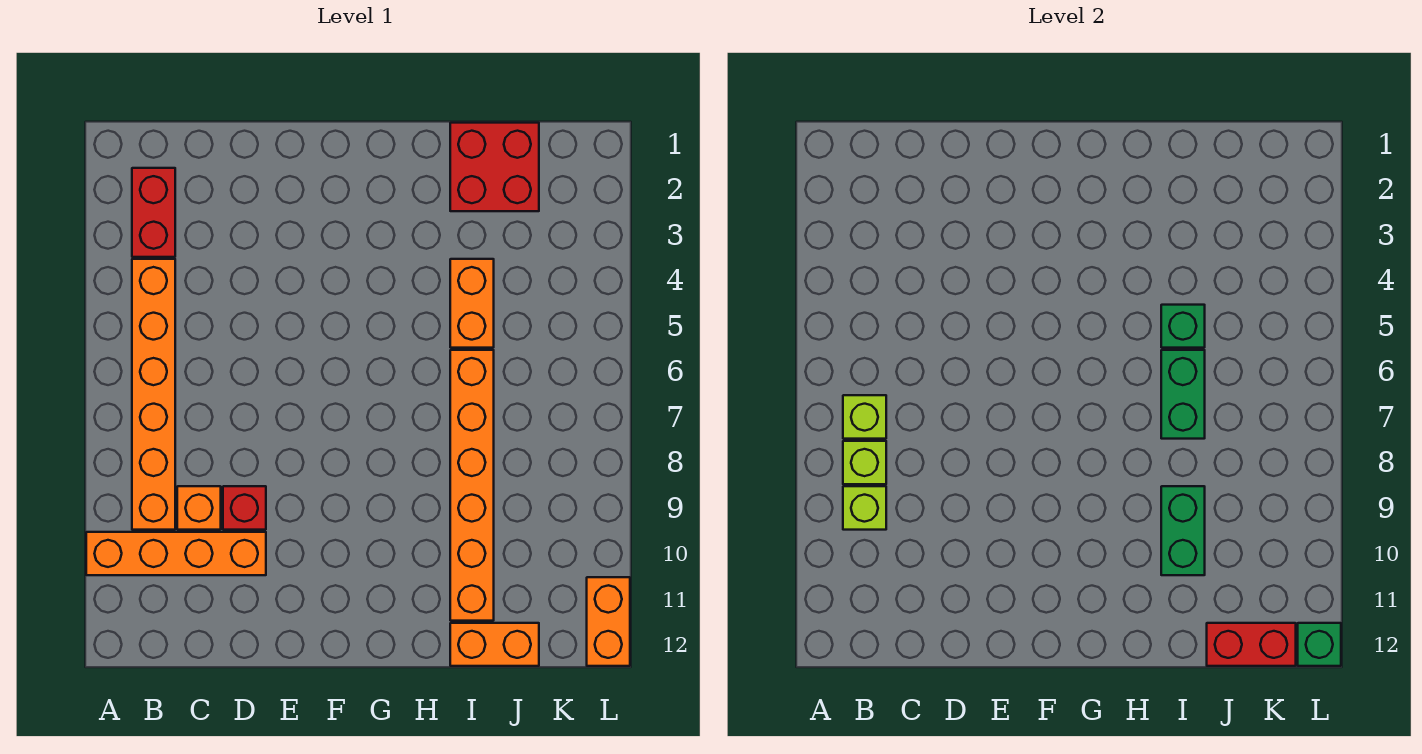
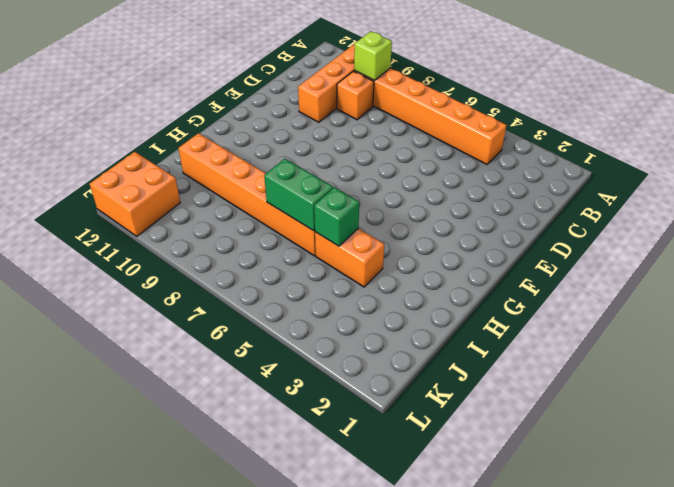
orange 2x2 brick [90,152,180,236] -> orange 1x2 brick [587,577,630,666]
none -> red 1x2 brick [132,168,175,257]
none -> red 1x1 brick [223,486,266,530]
none -> red 2x2 brick [450,123,539,211]

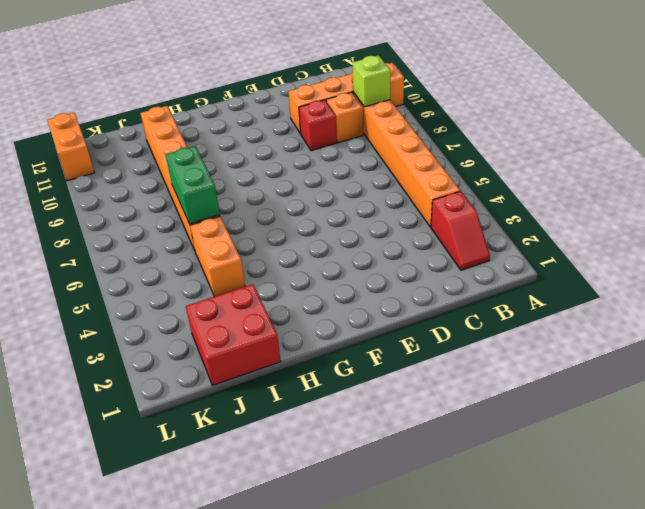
red 1x2 slope [431,191,490,270] -> red 1x2 brick [132,168,175,257]
none -> orange 1x2 brick [450,623,539,666]
none -> lime 1x1 brick [843,395,886,439]
none -> lime 1x1 brick [843,441,886,484]

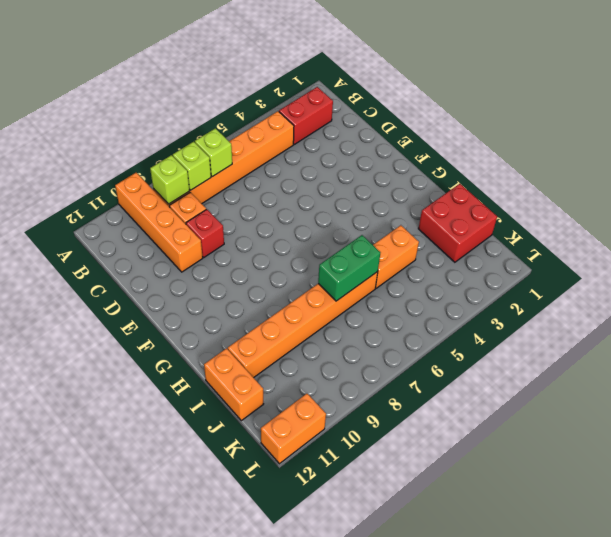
none -> green 1x1 brick [1161,305,1205,348]
none -> green 1x2 brick [1161,486,1205,575]
none -> red 1x2 brick [1207,623,1296,666]

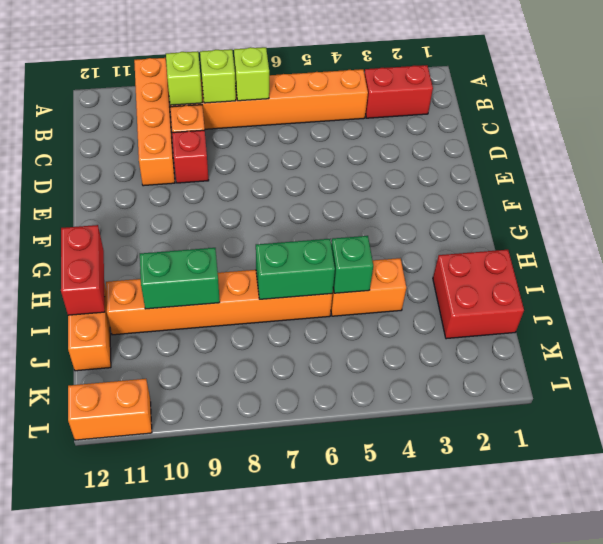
red 1x2 brick [61,225,105,315] -> red 1x2 brick moved to [1207,623,1296,666]
none -> green 1x1 brick [1298,623,1341,666]

